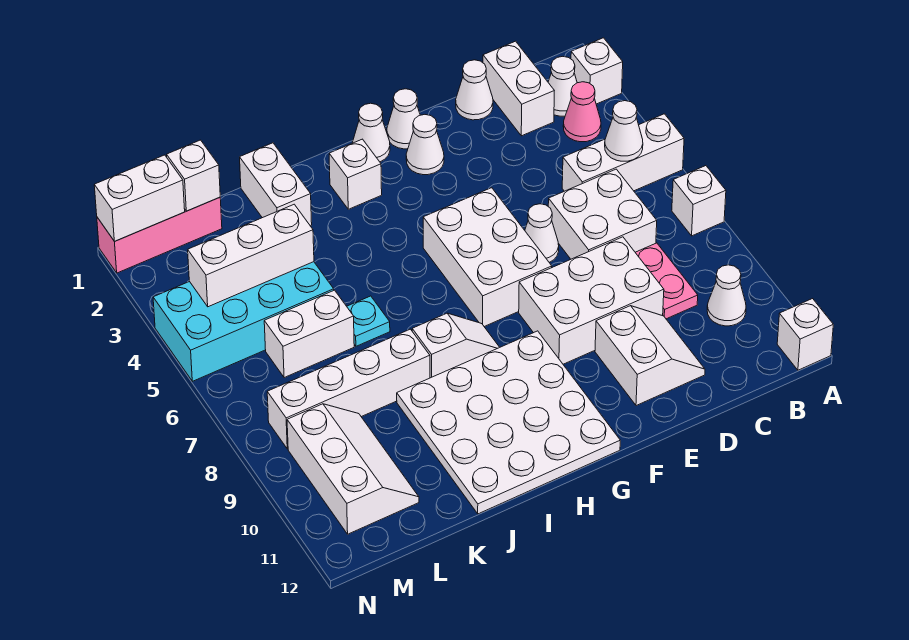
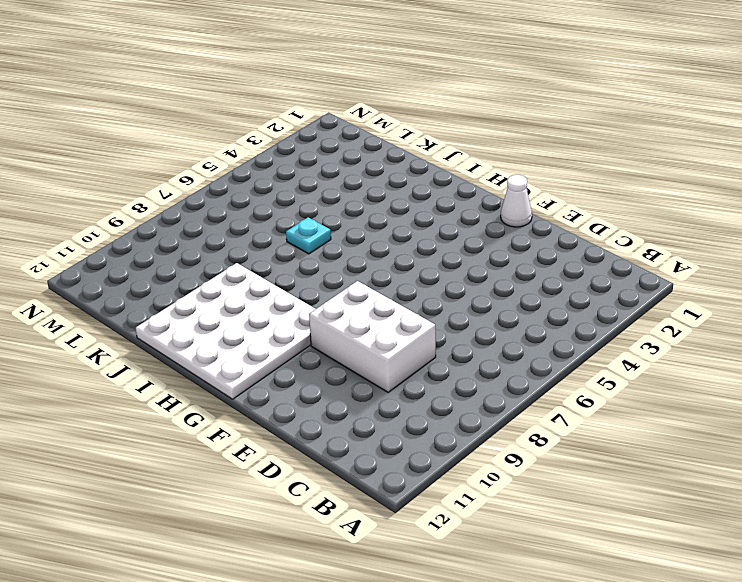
none -> white 1x1 brick [571,38,623,104]
none -> white 1x3 brick [562,114,684,191]
none -> white 1x1 brick [672,166,726,236]
none -> white 1x1 brick [777,299,833,370]

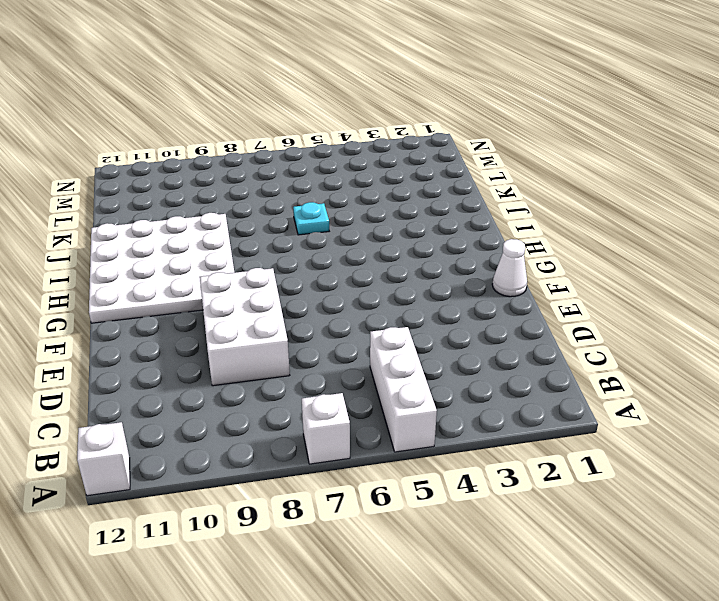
none -> white 1x1 brick [571,38,623,104]
none -> white 1x1 cone [548,57,577,116]
none -> pink 1x1 cone [563,82,601,142]
none -> white 1x1 cone [707,265,746,326]

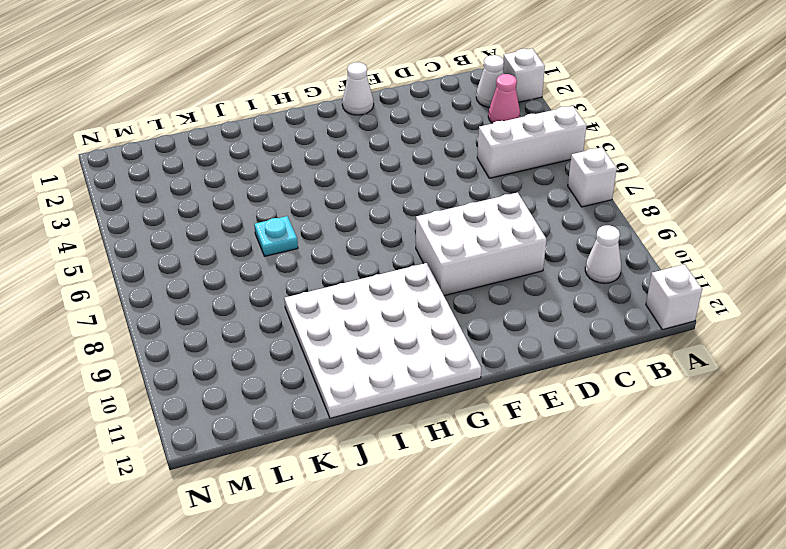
none -> white 1x2 brick [483,41,554,136]
none -> white 2x2 brick [548,169,657,259]
none -> pink 1x2 plate [635,243,698,319]
none -> white 1x1 cone [456,60,493,120]

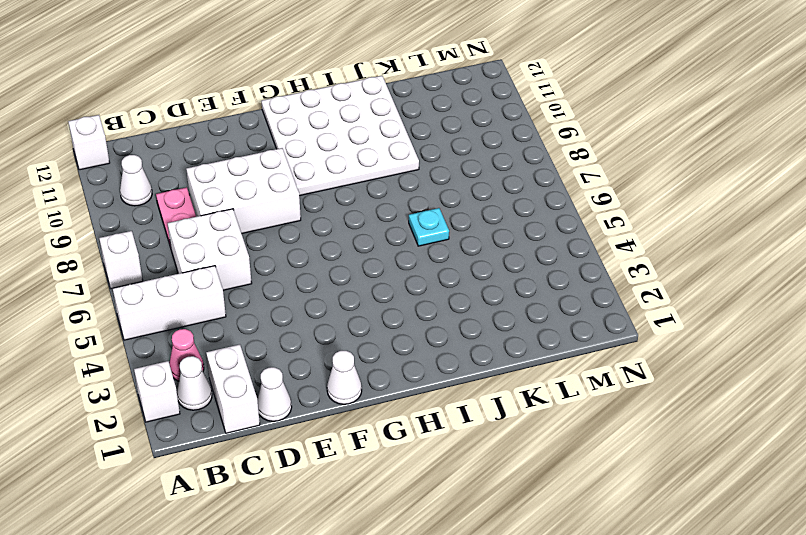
none -> white 2x2 slope [595,306,705,406]
none -> white 1x1 cone [525,204,559,262]
none -> white 1x1 cone [406,115,444,175]
none -> white 2x3 brick [423,188,552,327]

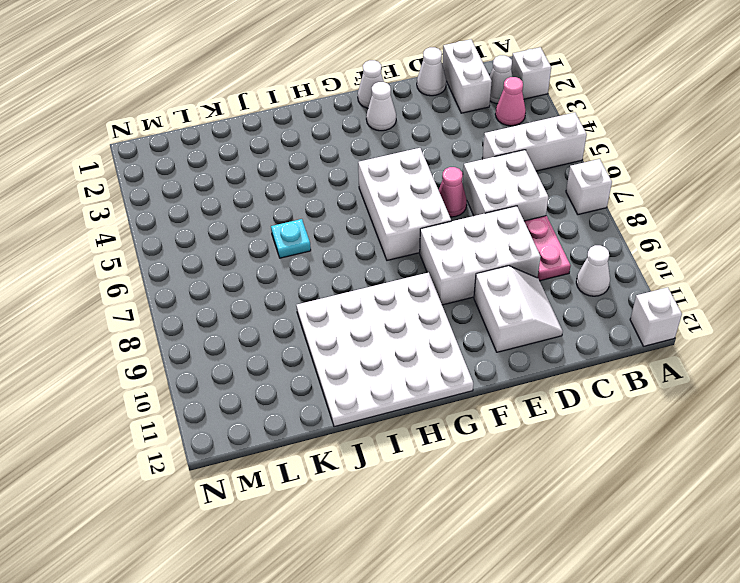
pink 1x1 cone [439,167,467,217] -> white 1x1 cone [525,204,559,262]
none -> white 1x1 cone [352,103,390,162]
none -> white 1x1 brick [329,139,382,209]
none -> white 1x2 slope [412,313,500,378]
none -> white 1x2 brick [240,143,312,226]

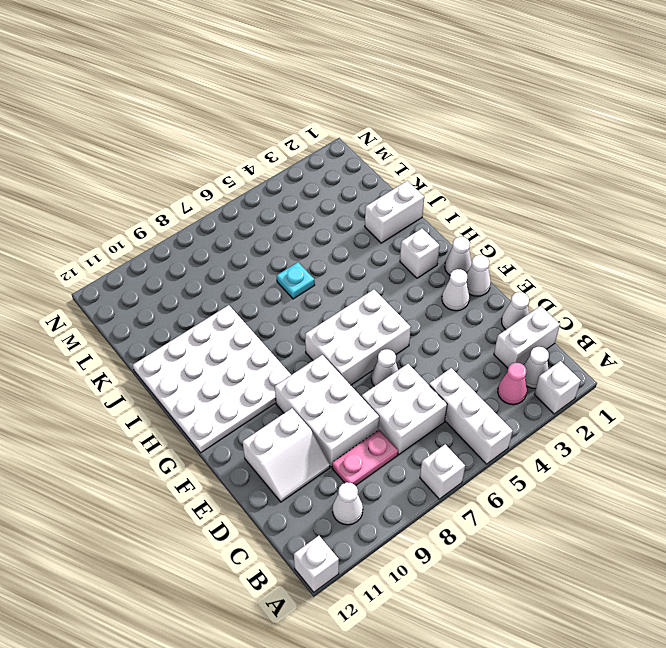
none -> white 1x2 slope [412,313,500,378]
none -> white 1x4 brick [267,329,430,449]
none -> cyan 2x4 brick [153,262,334,381]
none -> white 1x2 brick [264,290,354,378]

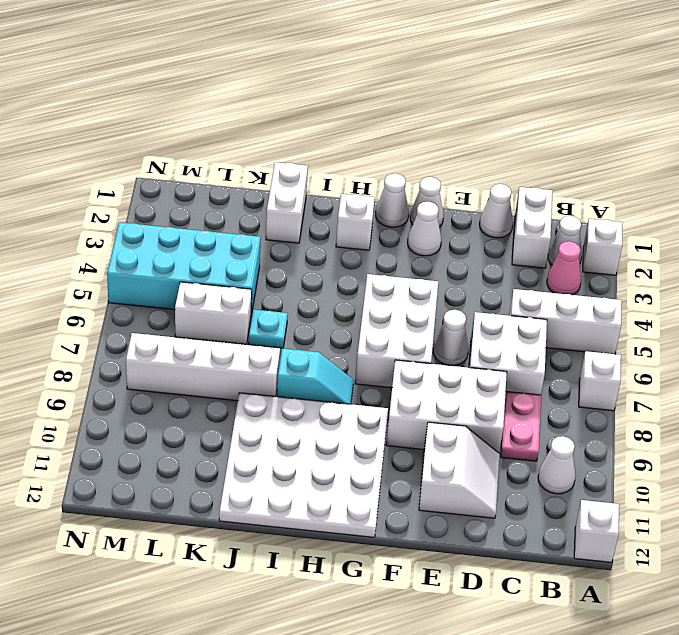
cyan 1x2 slope [277,348,354,404] -> white 1x2 slope [412,313,500,378]
none -> pink 1x3 brick [97,197,222,273]
none -> white 2x3 slope [287,404,419,534]
none -> white 1x1 cone [605,101,643,161]
none -> white 1x3 brick [188,204,314,307]

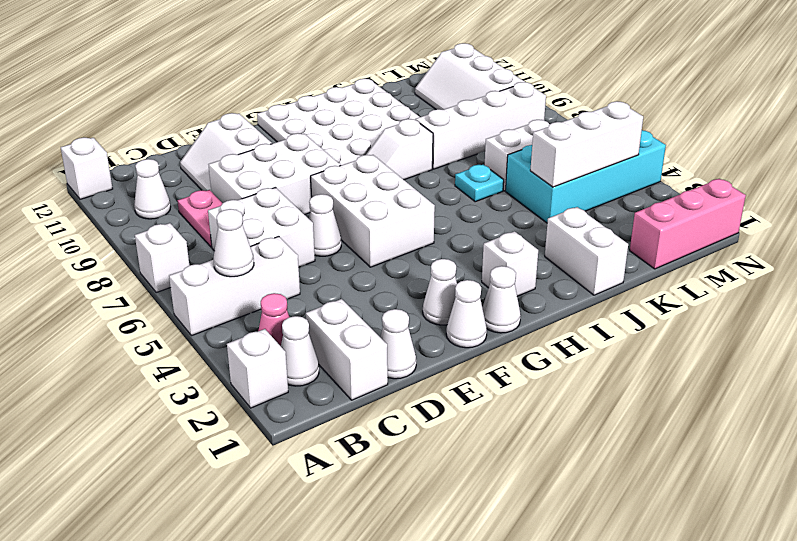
none -> white 1x1 brick [167,140,220,211]
none -> white 1x2 brick [94,155,185,241]

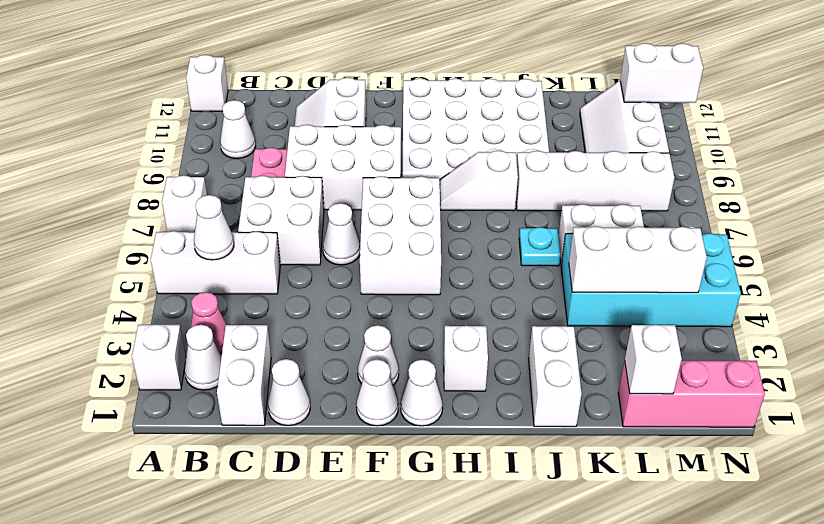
white 1x2 brick [620,43,703,103] -> white 1x2 brick moved to [94,155,185,241]

